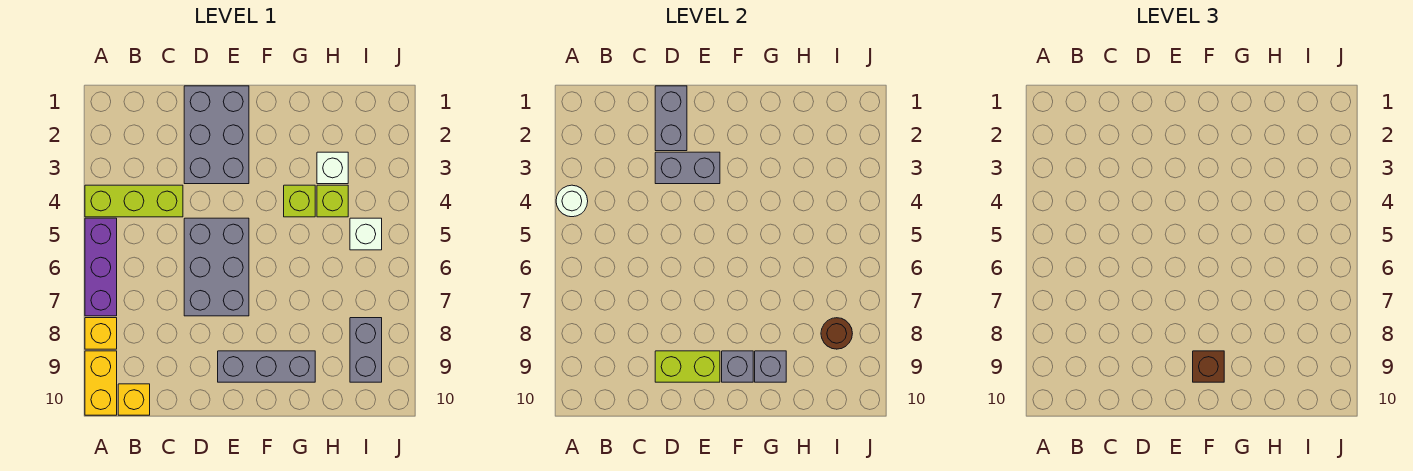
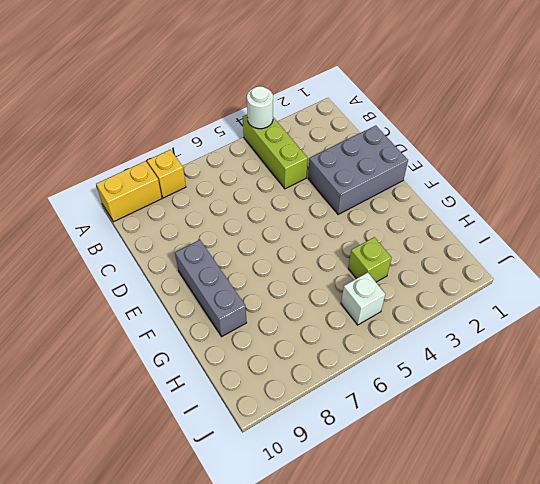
none -> purple 1x3 brick [85,218,117,316]
none -> yellow 1x1 brick [118,384,150,415]
none -> grey 2x3 brick [184,218,249,316]

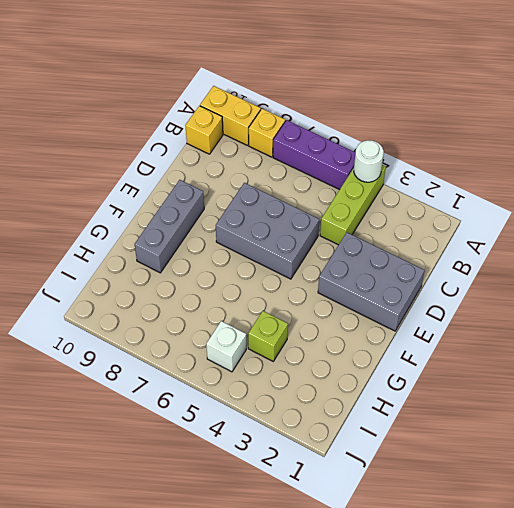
none -> lime 1x1 brick [284,185,315,217]
none -> white 1x1 brick [317,152,348,184]
none -> grey 1x2 brick [350,318,382,382]

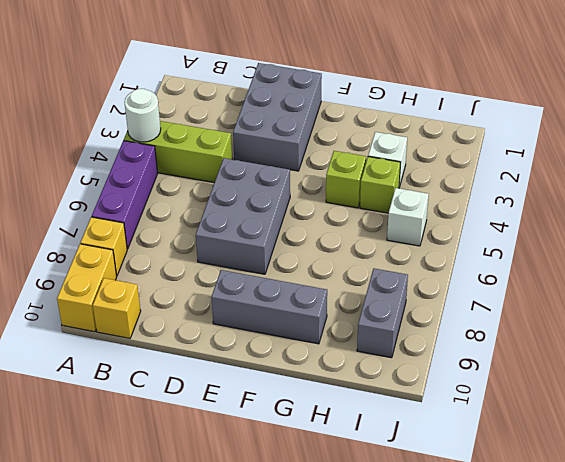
none -> grey 1x2 brick [655,86,687,151]
none -> grey 1x2 brick [655,152,720,184]
none -> lime 1x2 brick [655,351,720,382]

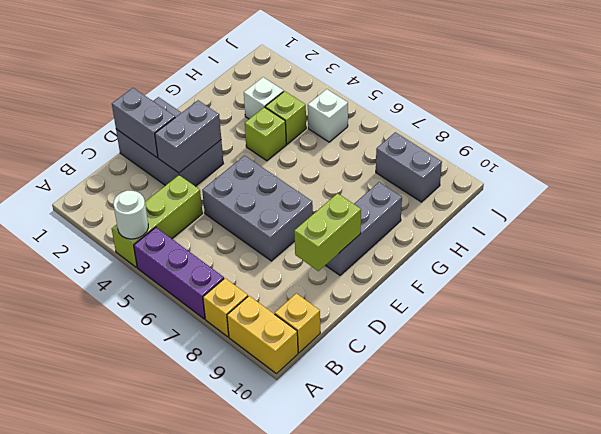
none -> grey 1x1 brick [722,351,753,382]
none -> grey 1x1 brick [755,351,786,382]
none -> brown 1x1 round brick [821,318,852,349]

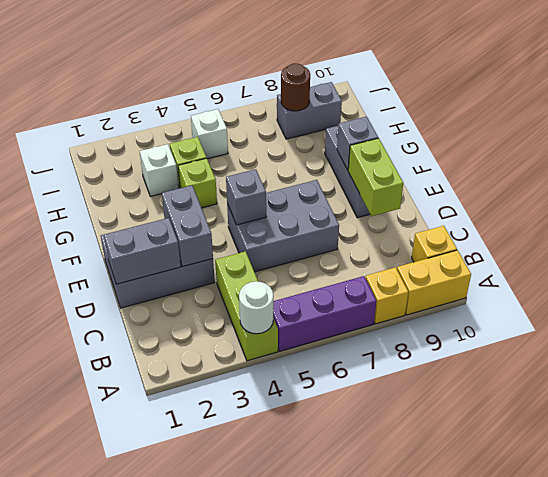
grey 1x1 brick [226,169,266,225] -> grey 1x1 brick moved to [755,351,786,382]
none -> brown 1x1 brick [1193,351,1224,382]

